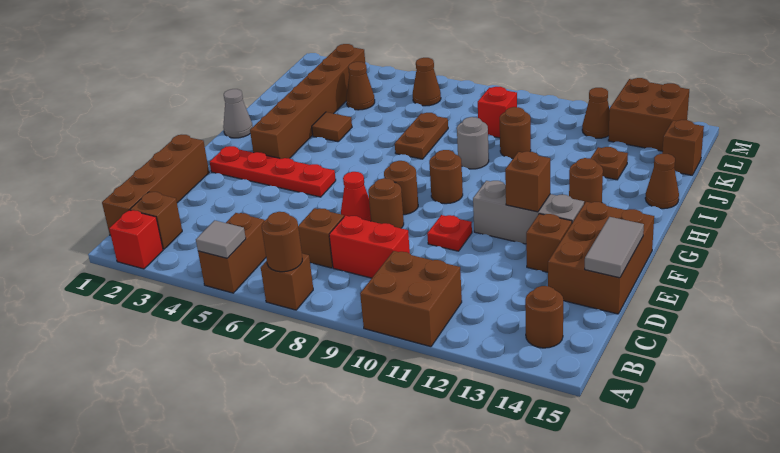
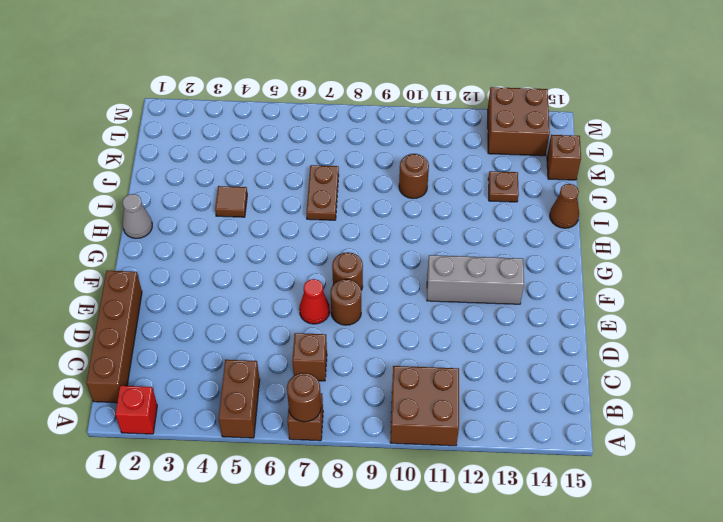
none -> brown 1x1 brick [130,192,182,249]
none -> brown 1x1 round brick [525,286,563,348]
none -> red 1x2 brick [329,216,410,278]
none -> brown 2x3 brick [548,202,654,314]

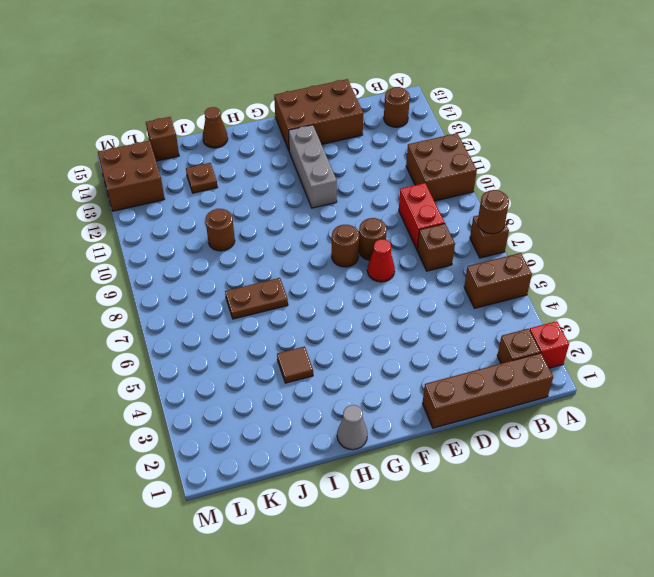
none -> red 1x1 plate [427,215,472,251]
none -> brown 1x1 brick [526,214,572,272]
none -> red 1x4 plate [210,146,336,197]
none -> brown 1x6 brick [250,44,365,159]

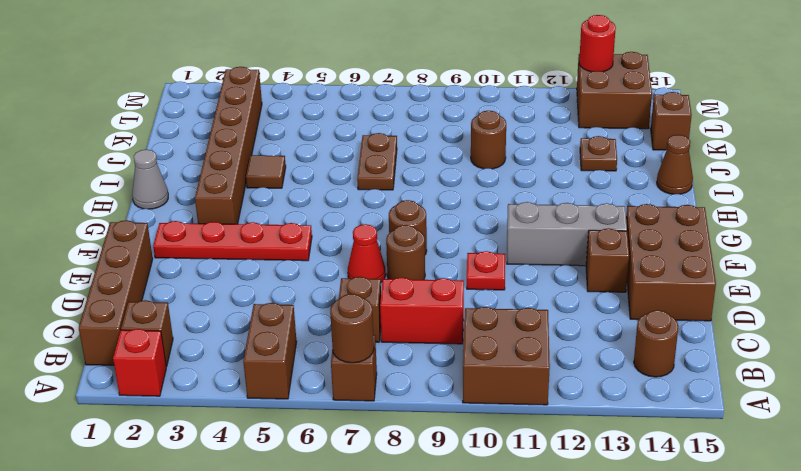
red 1x1 round brick [579,15,616,72] -> none
none -> brown 1x1 round brick [429,150,463,204]
none -> brown 1x1 round brick [569,158,603,204]
none -> grey 1x1 round brick [457,117,489,169]
none -> brown 1x1 cone [346,62,375,110]

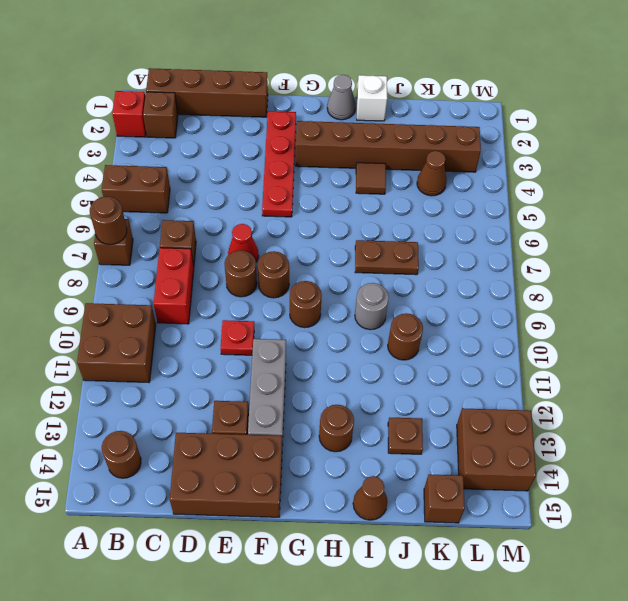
white 1x1 brick [357,75,387,121] -> none
none -> red 1x1 brick [478,87,517,138]
none -> brown 1x1 cone [413,58,441,106]
none -> brown 1x1 cone [582,88,610,138]
none -> grey 1x1 tile [196,220,246,258]

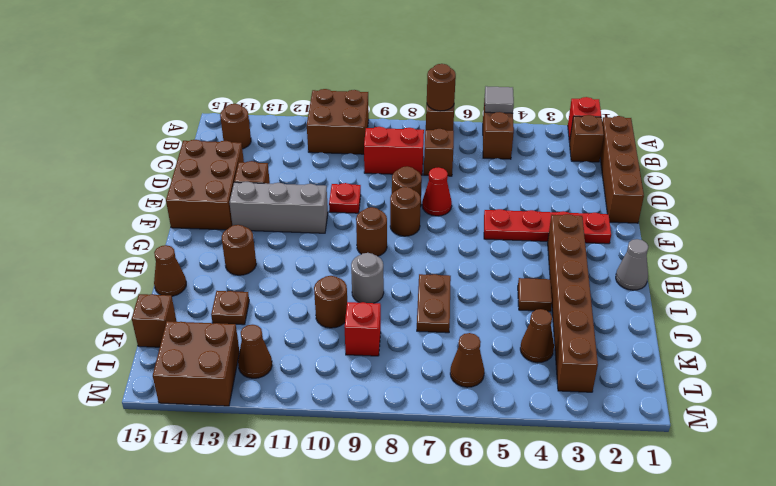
none -> grey 1x2 tile [585,217,644,278]
none -> brown 1x1 brick [505,151,550,212]

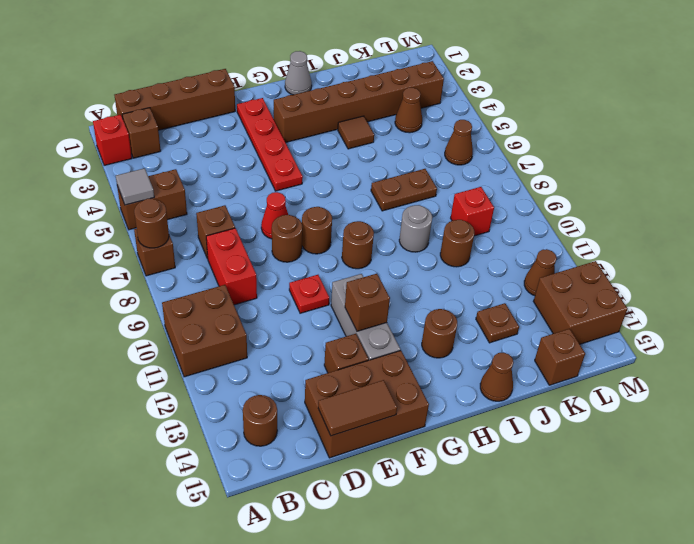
brown 1x2 tile [318,380,397,436] -> grey 1x2 tile [585,217,644,278]

